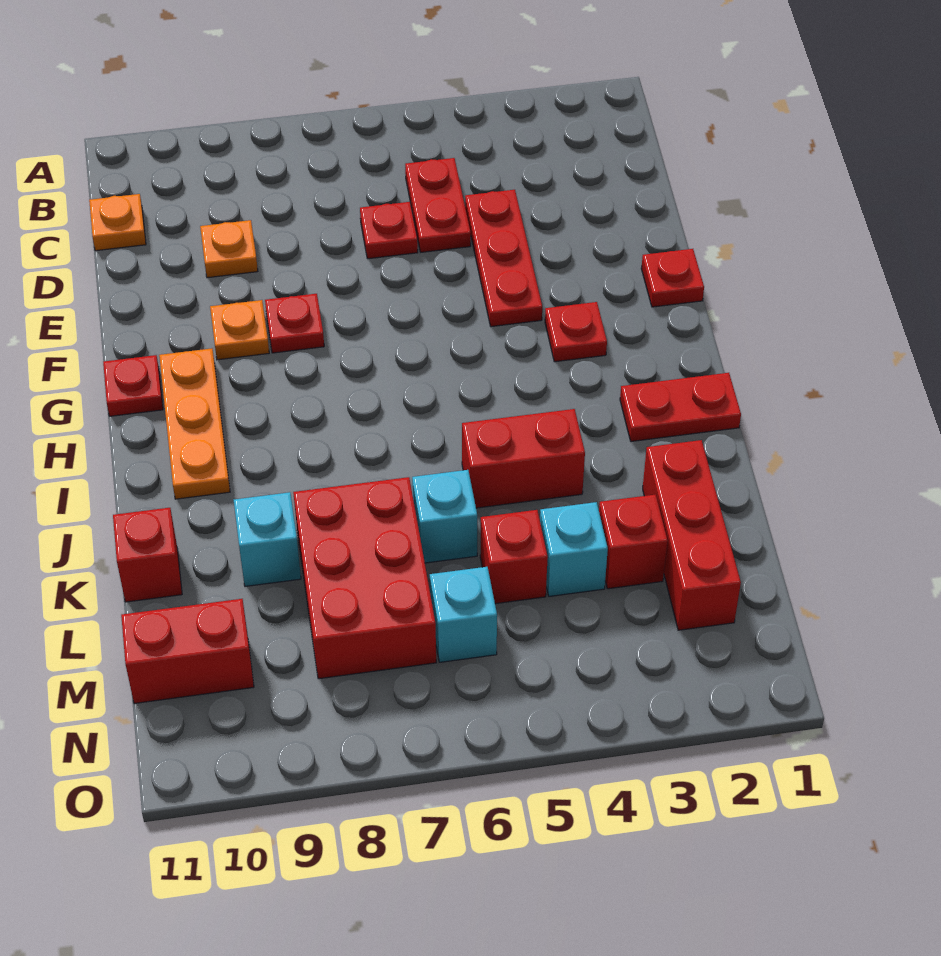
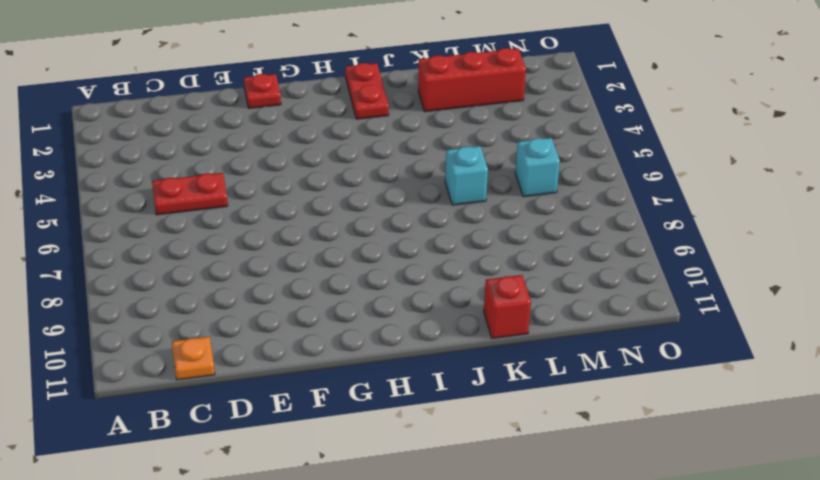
none -> red 1x3 plate [465,190,542,327]
none -> red 1x1 plate [360,202,418,259]
none -> orange 1x1 plate [200,220,258,278]

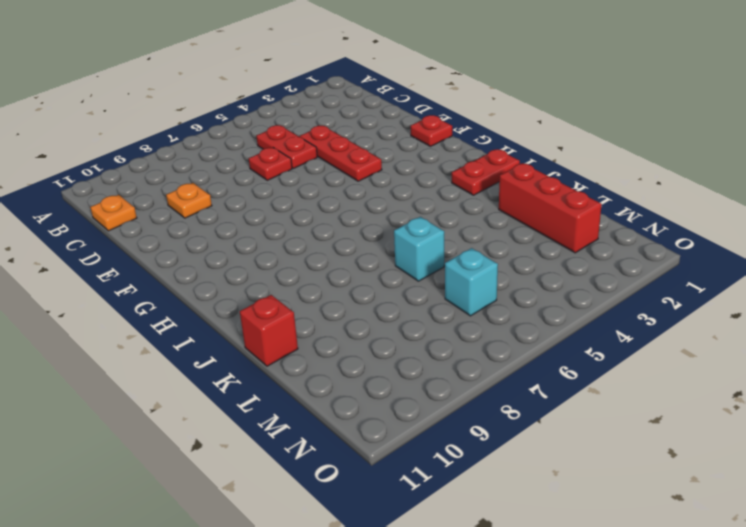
none -> red 1x1 plate [265,294,324,353]
none -> orange 1x1 plate [210,300,269,360]
none -> red 1x1 plate [545,302,607,362]

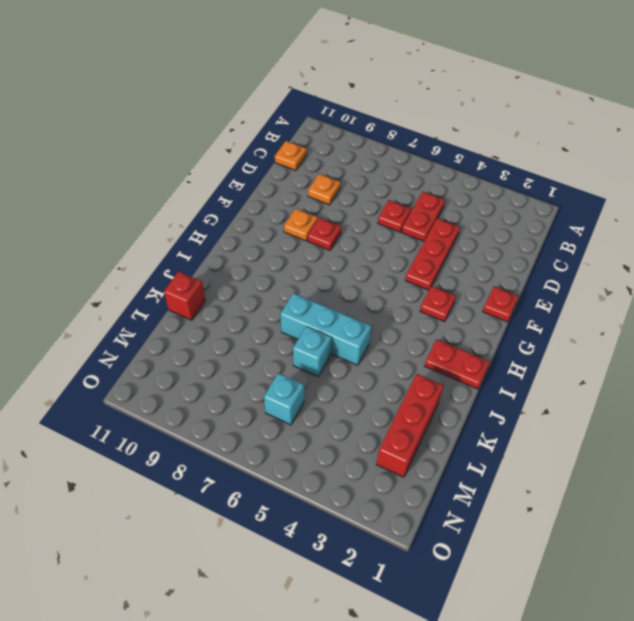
cyan 1x3 brick [280,293,372,365] -> red 1x2 brick [462,409,585,508]
none -> orange 1x3 plate [159,348,230,499]
none -> red 1x1 plate [103,355,163,416]
none -> red 2x3 brick [293,477,436,679]

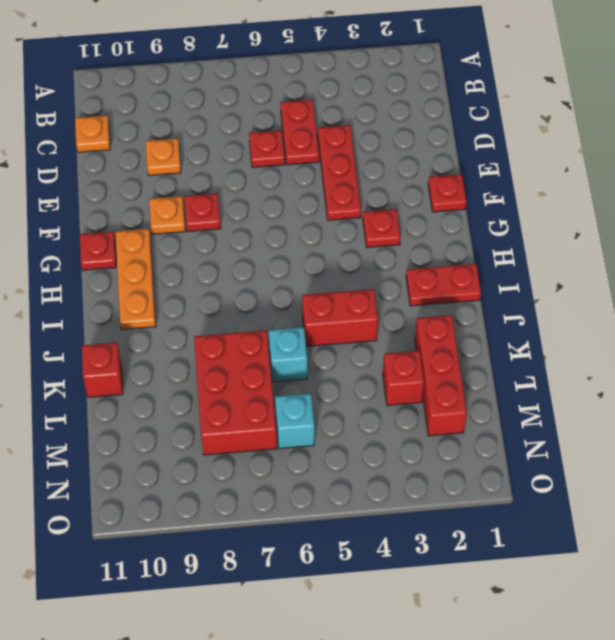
none -> cyan 1x1 brick [234,492,301,586]
none -> cyan 1x1 brick [540,502,608,596]
none -> red 1x1 brick [480,510,548,604]

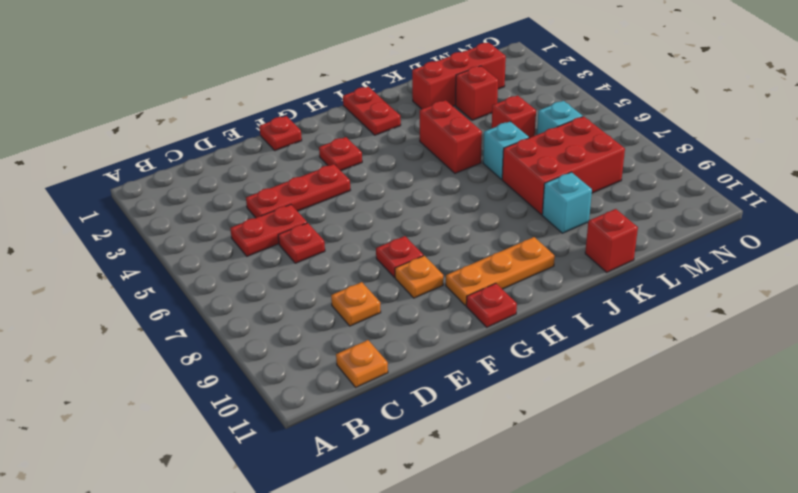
none -> cyan 1x1 brick [540,502,608,596]
none -> red 1x2 brick [121,599,254,704]

